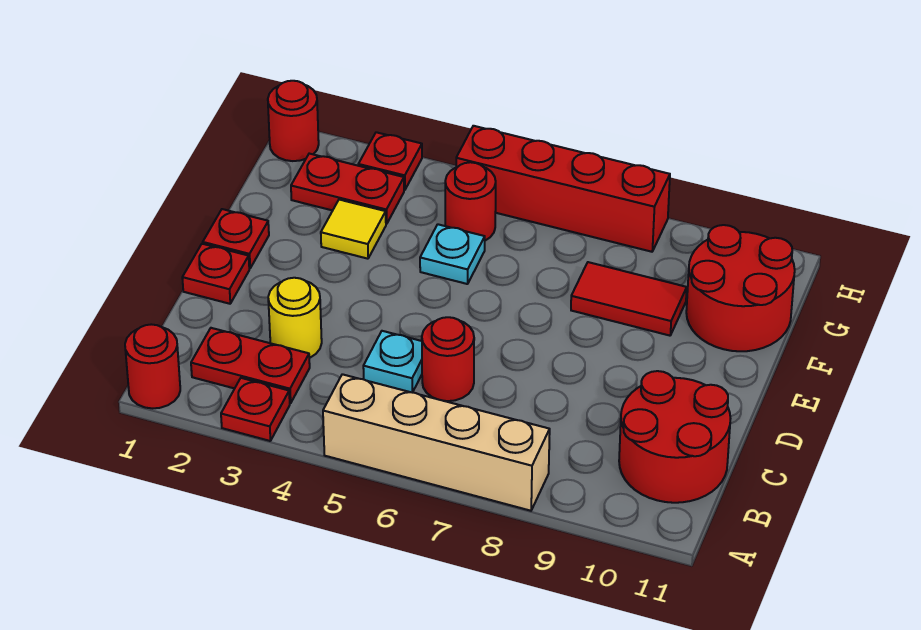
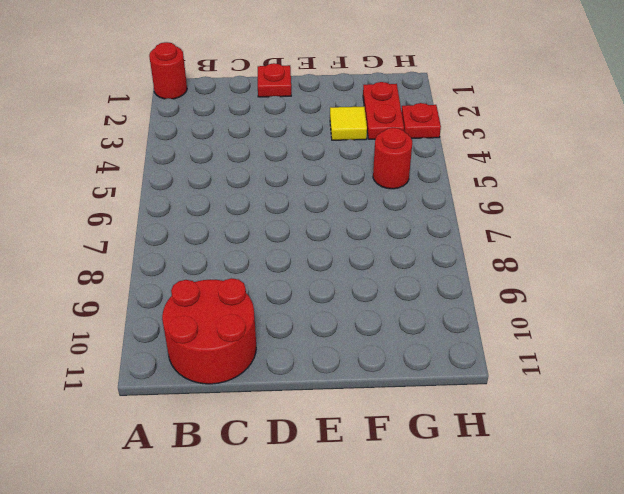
none -> red 1x1 plate [221,378,290,441]
none -> tan 1x4 brick [323,374,550,511]
none -> red 1x2 plate [191,328,310,403]

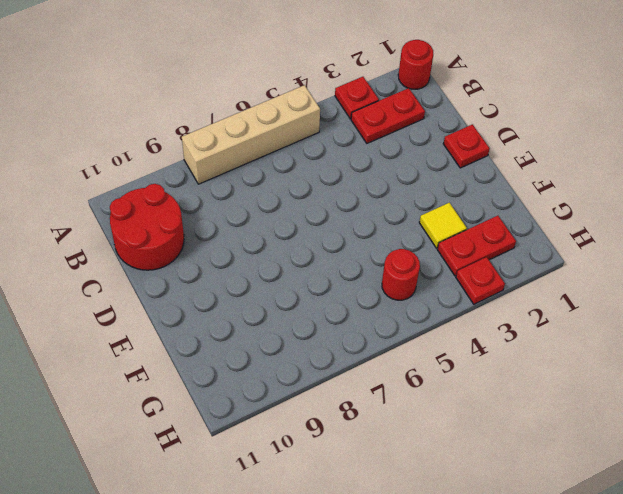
none -> yellow 1x1 round brick [268,278,322,358]
none -> cyan 1x1 plate [363,331,422,392]
none -> red 1x1 round brick [422,317,474,401]

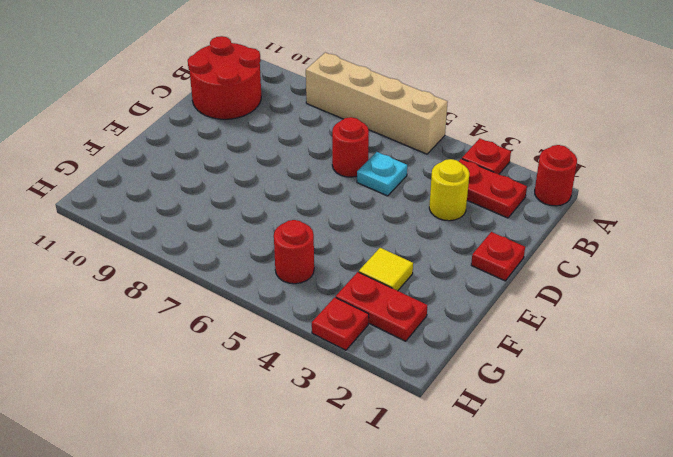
none -> red 1x1 plate [203,209,269,268]
none -> cyan 1x1 plate [420,224,485,284]
none -> red 1x2 tile [571,262,687,336]

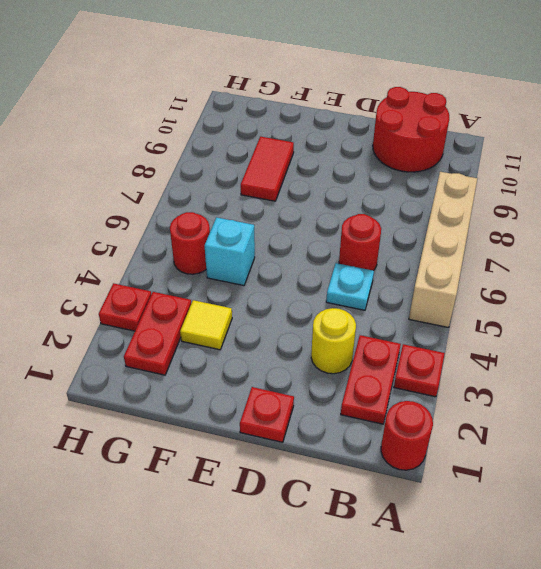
cyan 1x1 brick [205,217,255,286] -> cyan 1x1 plate [420,224,485,284]
none -> red 1x1 plate [203,209,269,268]
none -> red 2x2 round brick [686,225,795,351]
none -> red 1x1 round brick [268,81,319,161]

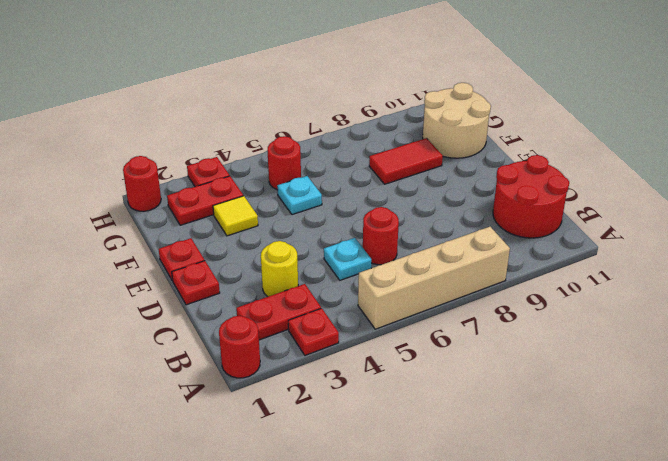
tan 2x2 round brick [423,83,491,158] -> red 2x2 round brick [686,225,795,351]
none -> red 1x4 brick [456,126,670,252]

